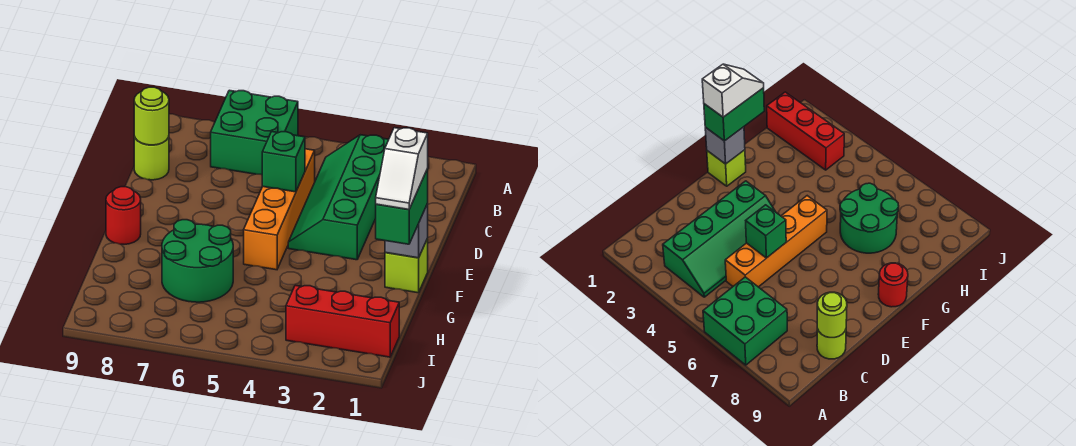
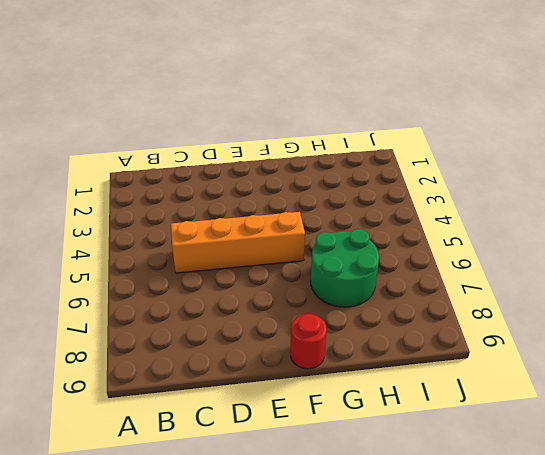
none -> green 2x2 brick [211,90,298,175]
none -> green 2x4 slope [288,135,389,260]
none -> lime 1x1 round brick [134,137,169,180]

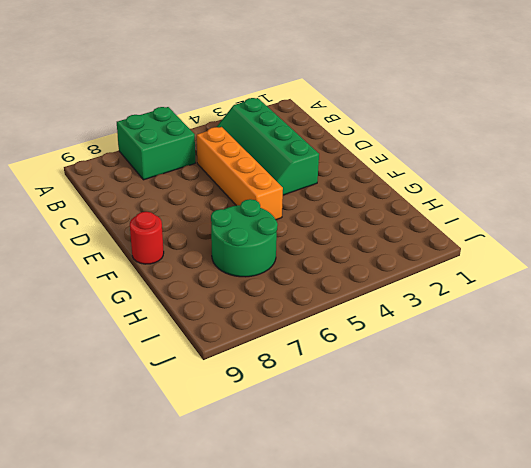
none -> lime 1x1 round brick [134,137,169,180]
none -> lime 1x1 brick [385,239,428,293]
none -> red 1x3 brick [286,285,399,357]

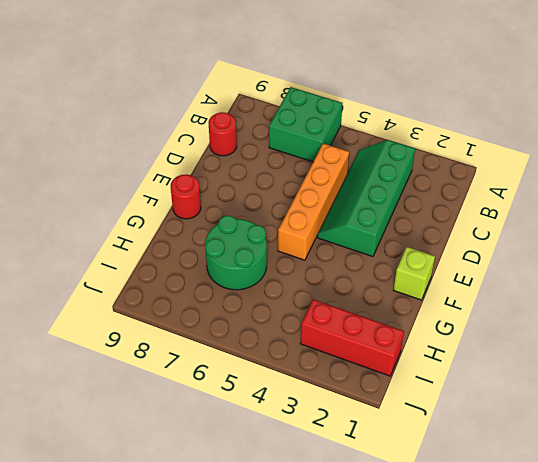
red 1x1 round brick [208,112,237,156] -> lime 1x1 round brick [134,137,169,180]
none -> lime 1x1 round brick [134,87,169,145]
none -> green 1x1 brick [262,132,305,192]
none -> grey 1x1 brick [385,204,428,258]

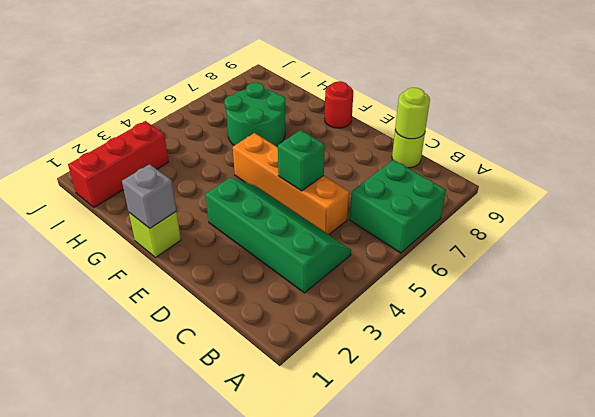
none -> green 1x2 brick [376,169,428,244]
none -> white 1x2 slope [376,128,428,210]

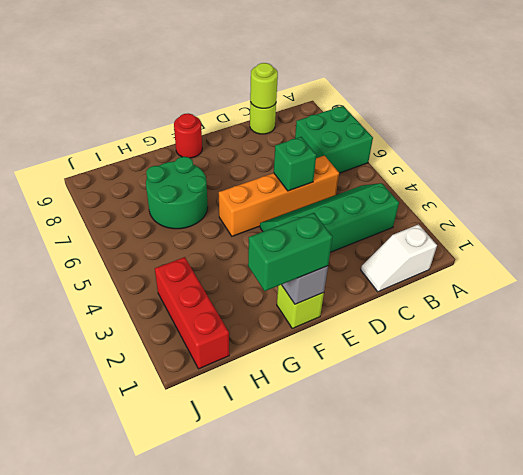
white 1x2 slope [361,224,437,292] -> white 1x2 slope moved to [376,128,428,210]

